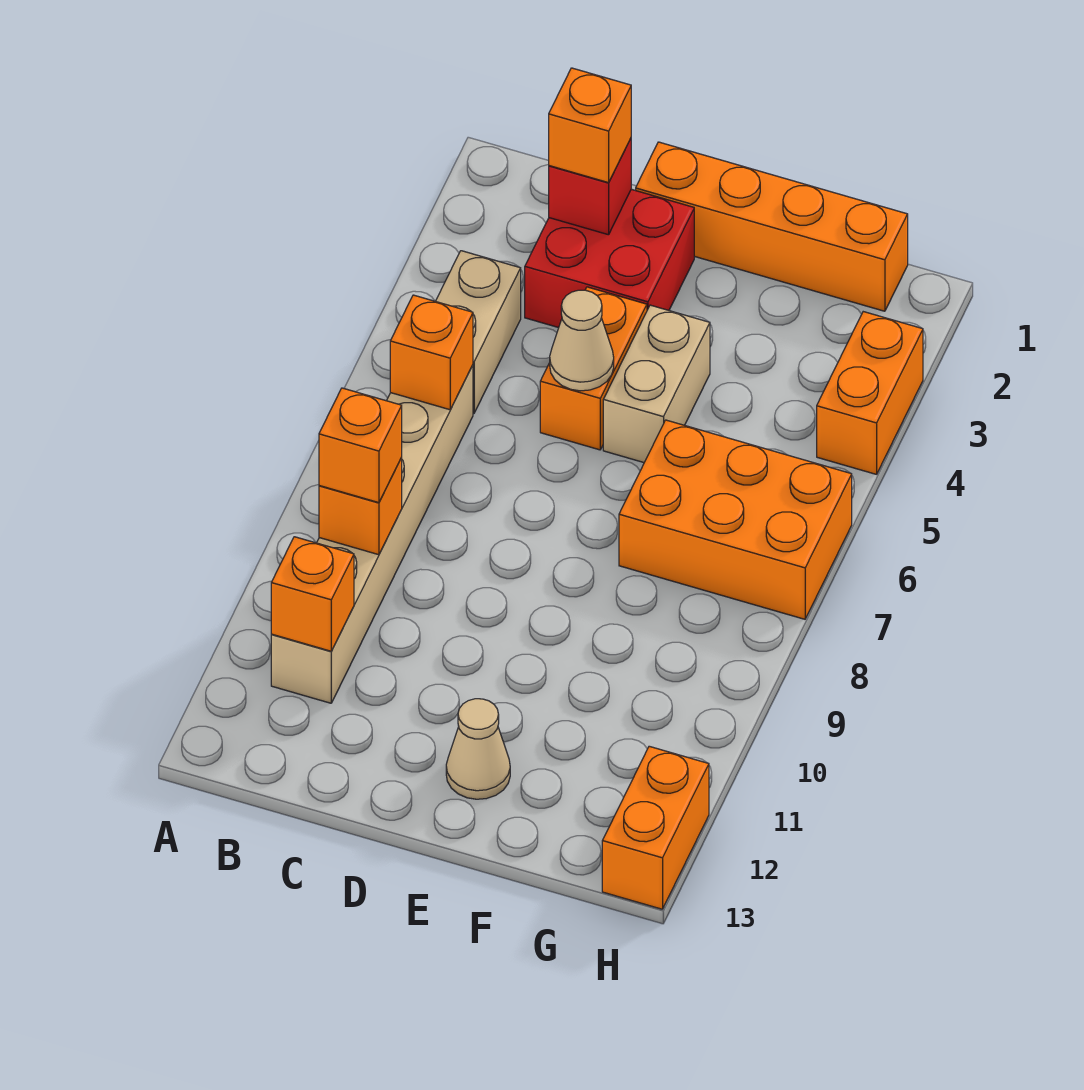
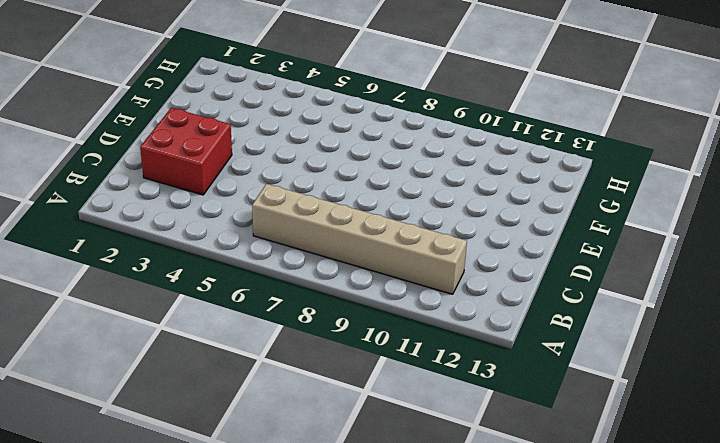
none -> tan 1x2 brick [436,251,521,413]
none -> orange 1x4 brick [636,142,908,311]
none -> orange 1x2 brick [540,287,647,450]

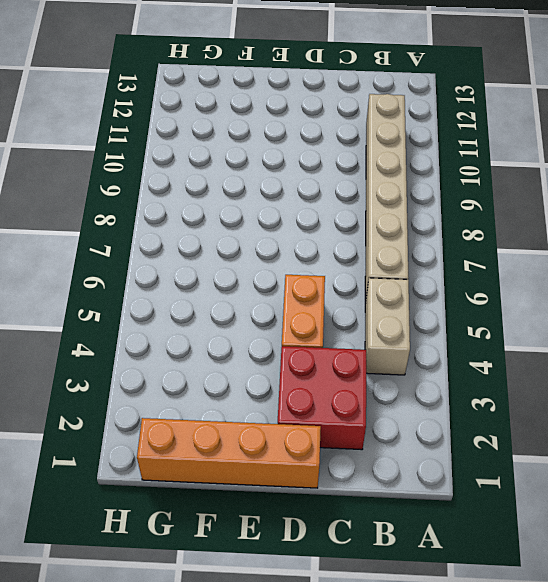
none -> tan 1x2 brick [603,305,710,463]
none -> tan 1x1 cone [446,699,510,799]
none -> orange 2x3 brick [619,420,852,619]

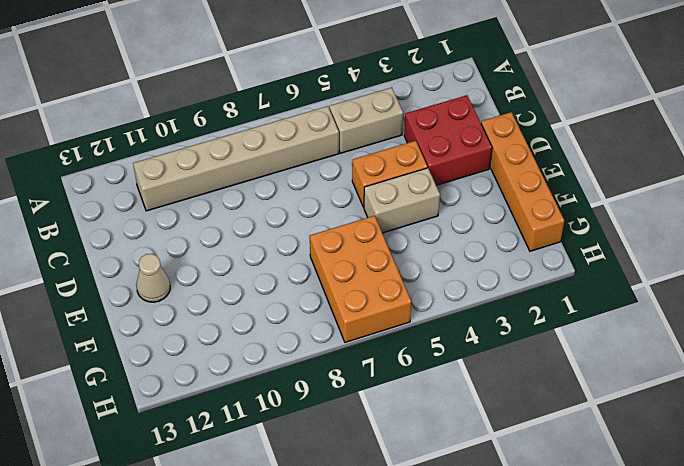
none -> orange 1x2 brick [817,312,923,474]
none -> orange 1x2 brick [602,746,709,909]
none -> orange 1x1 brick [390,295,473,410]

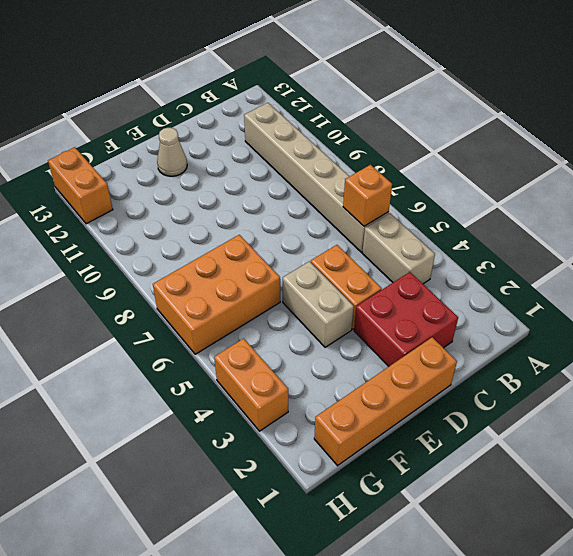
none -> orange 1x1 brick [319,458,402,555]
none -> orange 1x1 brick [271,537,354,651]
none -> red 1x1 brick [549,139,631,235]

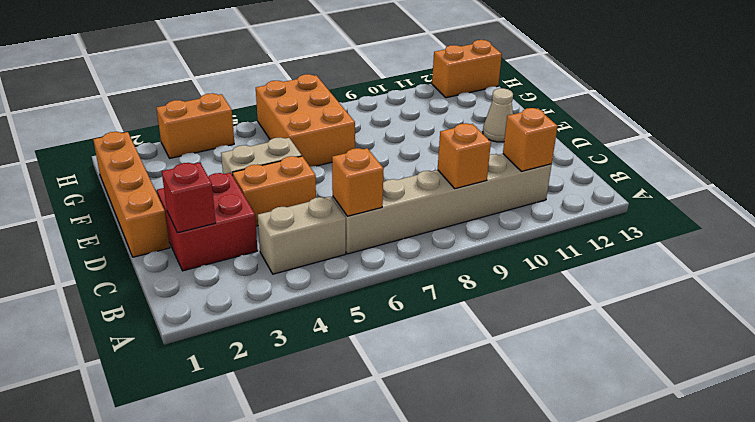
none -> tan 1x1 cone [550,290,614,391]
none -> orange 1x1 brick [319,388,402,503]
none -> orange 1x1 brick [549,68,631,183]

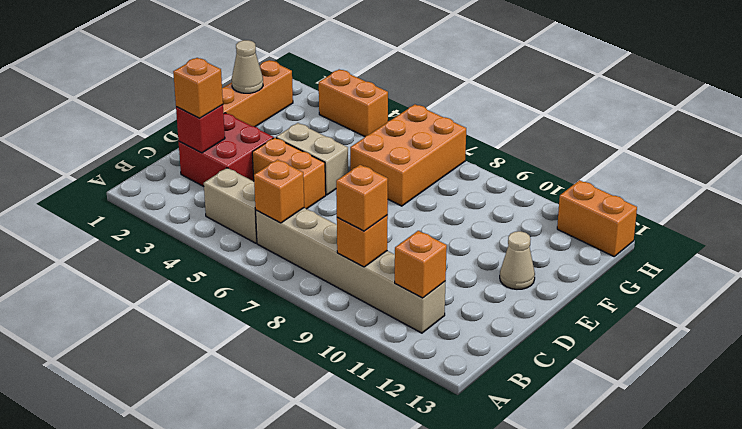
tan 1x1 cone [232,40,263,93] -> tan 1x1 cone moved to [550,290,614,391]

